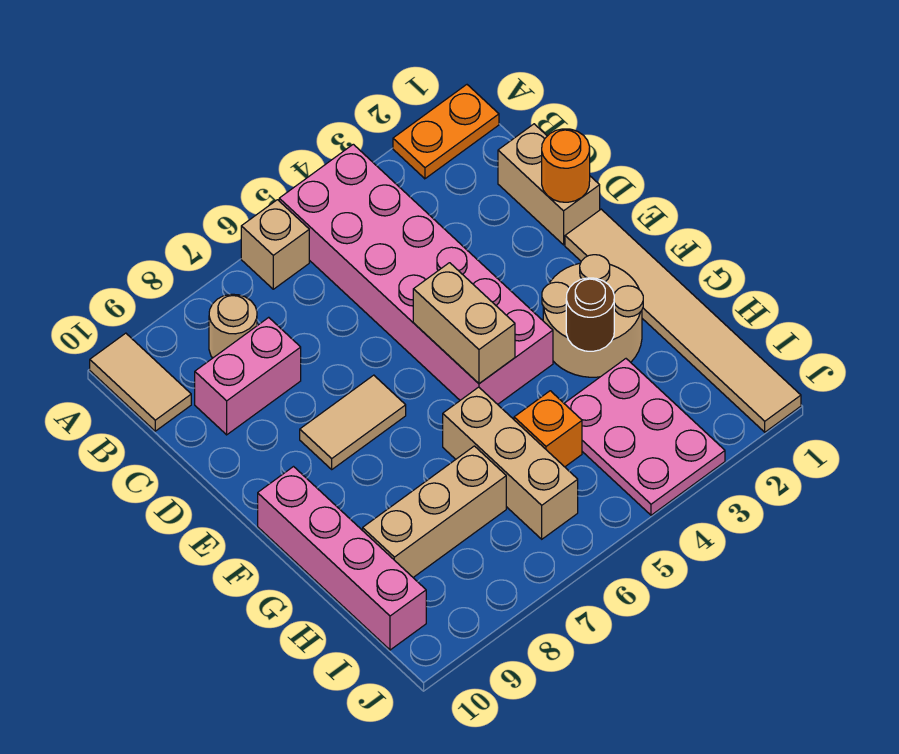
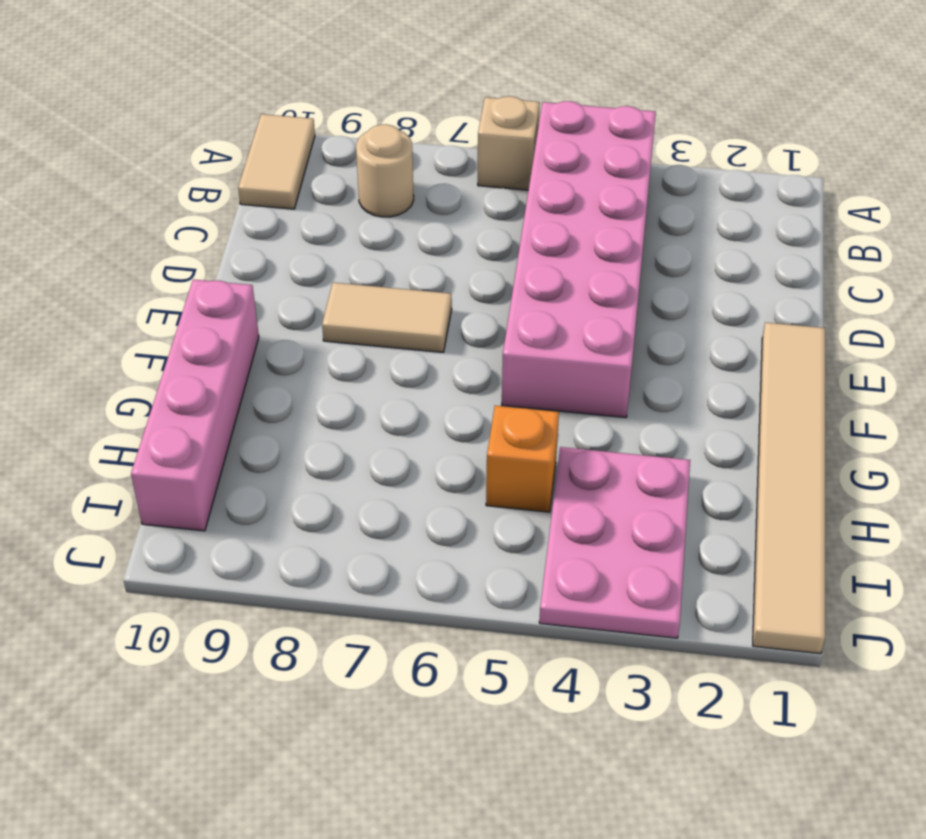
none -> orange 1x2 plate [393,85,499,179]
none -> tan 1x2 brick [498,124,600,245]
none -> pink 1x2 brick [195,317,301,435]

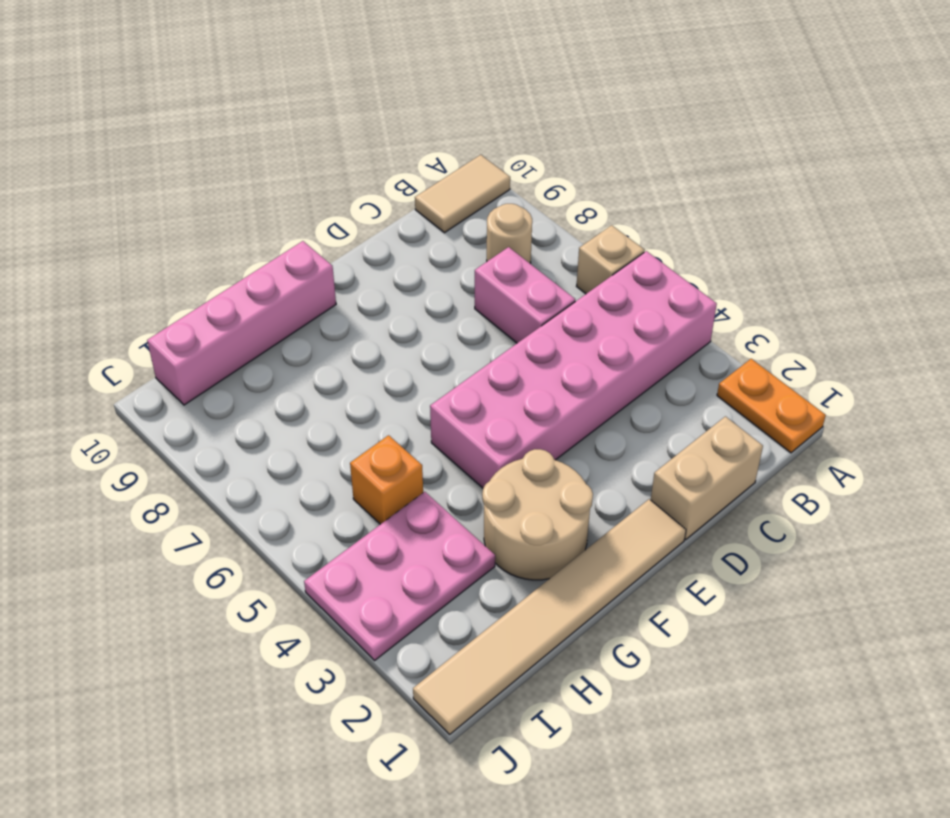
pink 1x2 brick [475,247,575,343] -> pink 1x2 brick moved to [195,317,301,435]
none -> tan 1x2 tile [300,375,406,469]
none -> tan 1x3 brick [443,387,578,539]
none -> tan 1x3 brick [363,446,506,577]

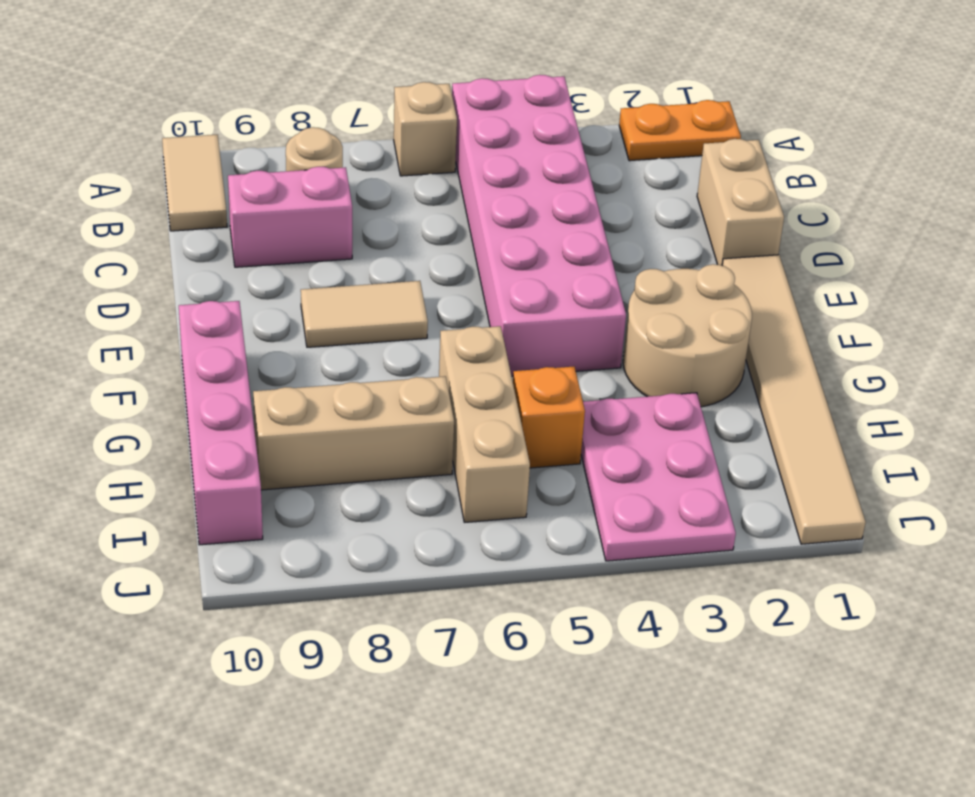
none -> orange 1x1 round brick [542,129,590,202]
none -> tan 1x2 brick [413,263,515,384]
none -> brown 1x1 round brick [566,278,614,351]

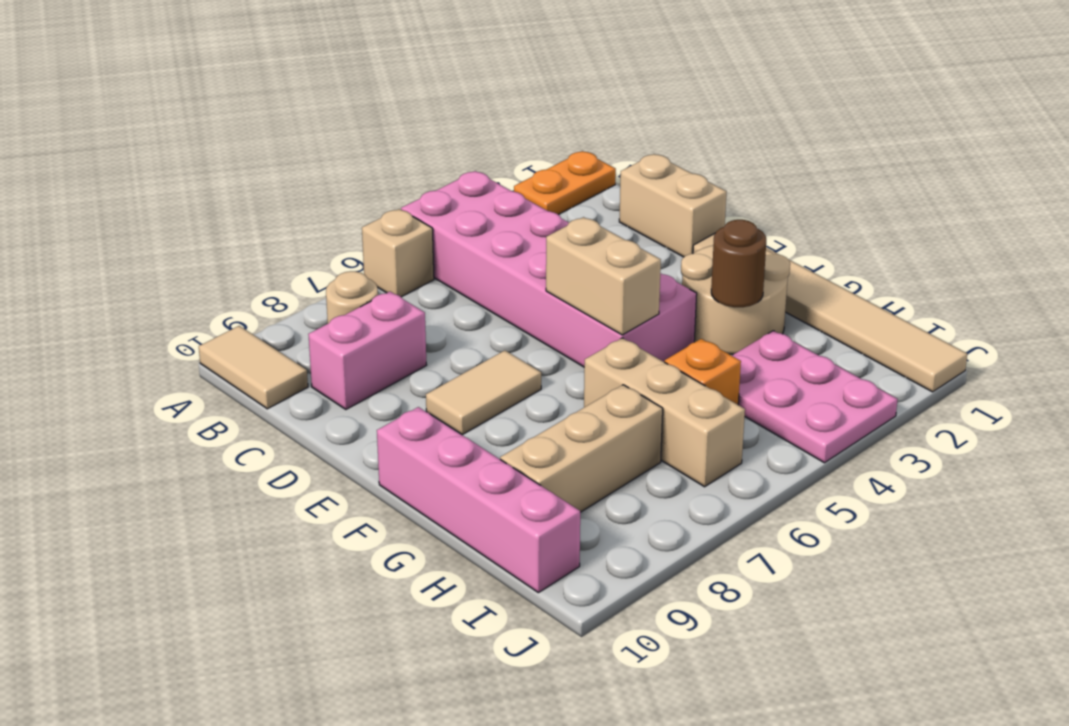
none -> orange 1x1 round brick [542,129,590,202]

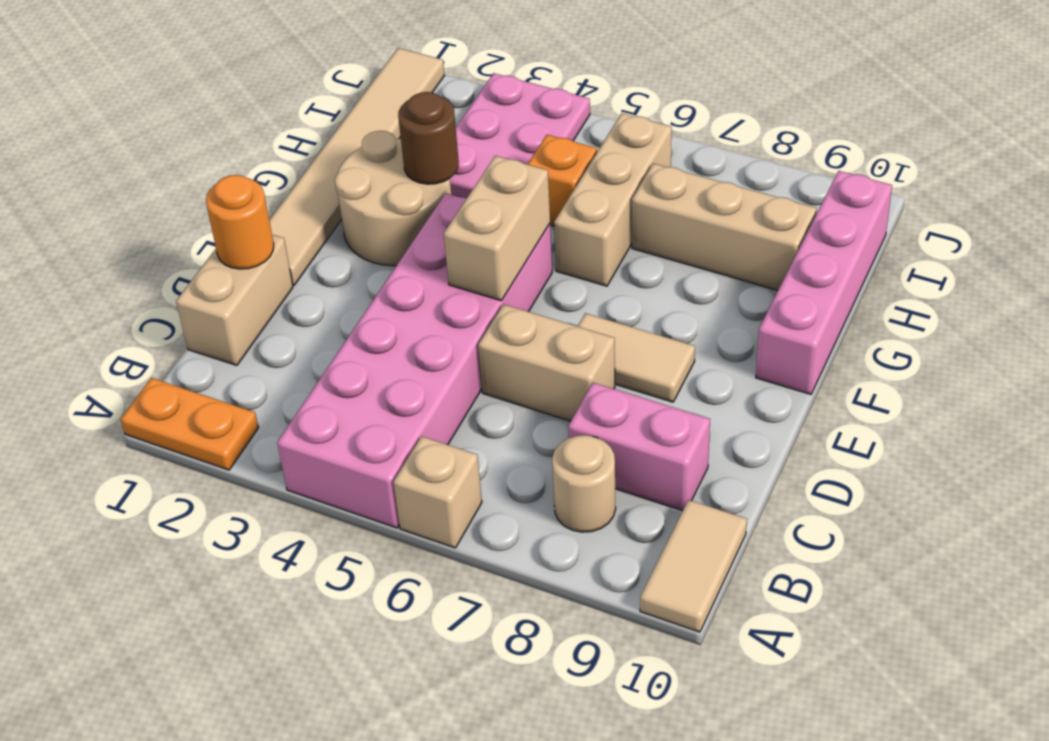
tan 1x2 brick [478,304,615,421] -> none

